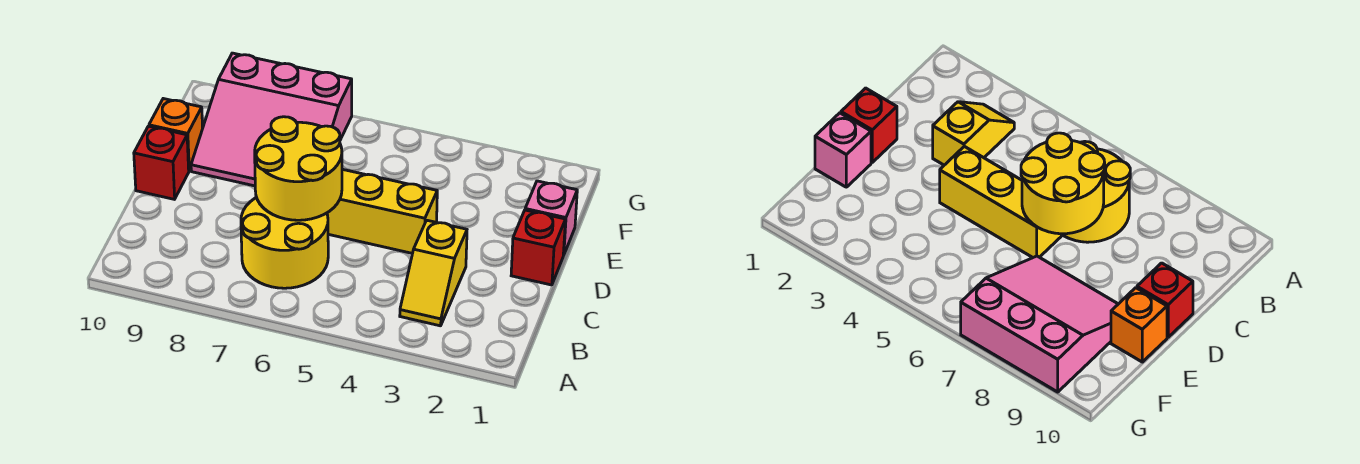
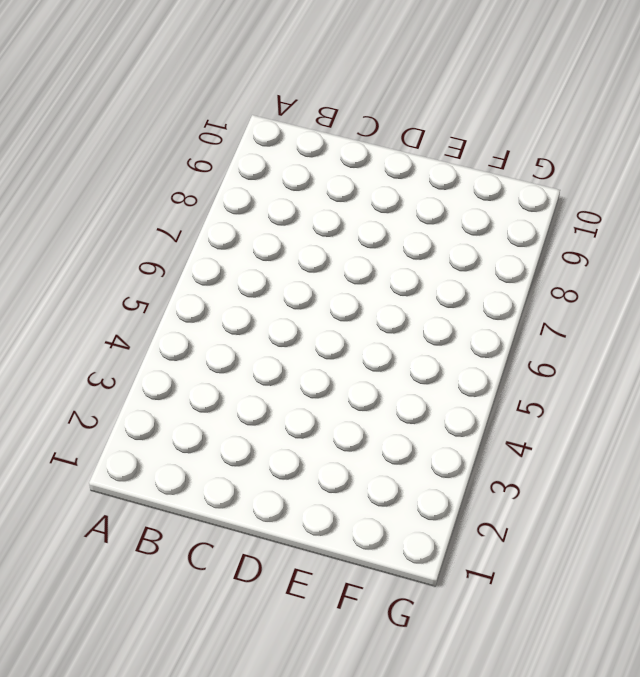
none -> yellow 1x2 slope [400,220,467,326]
none -> yellow 2x2 round brick [241,197,328,288]

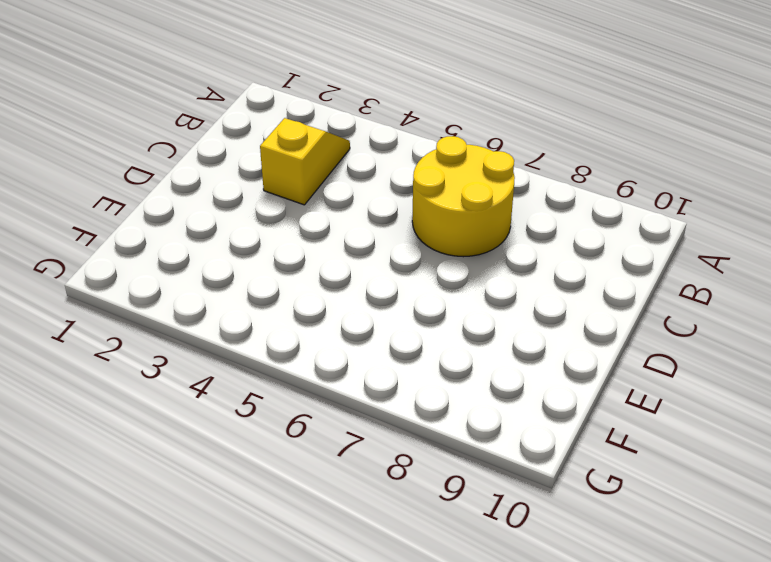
none -> red 1x1 brick [511,210,565,285]
none -> yellow 1x3 brick [327,169,437,253]

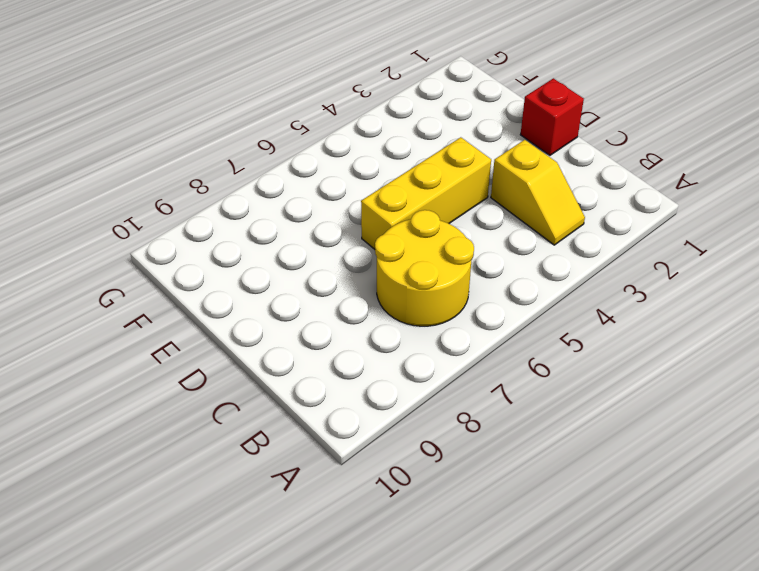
none -> red 1x1 brick [134,126,189,199]
none -> pink 1x1 brick [525,181,577,255]

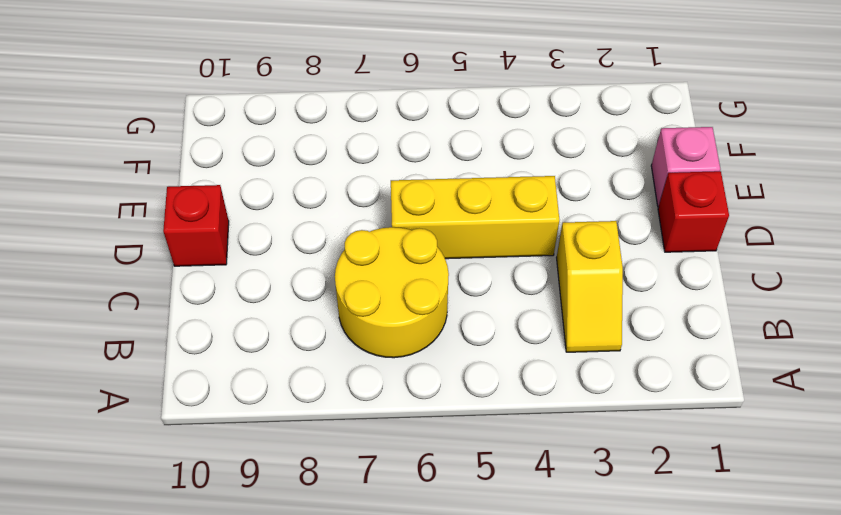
none -> pink 3x3 slope [191,53,352,186]
none -> orange 1x1 brick [149,99,203,171]

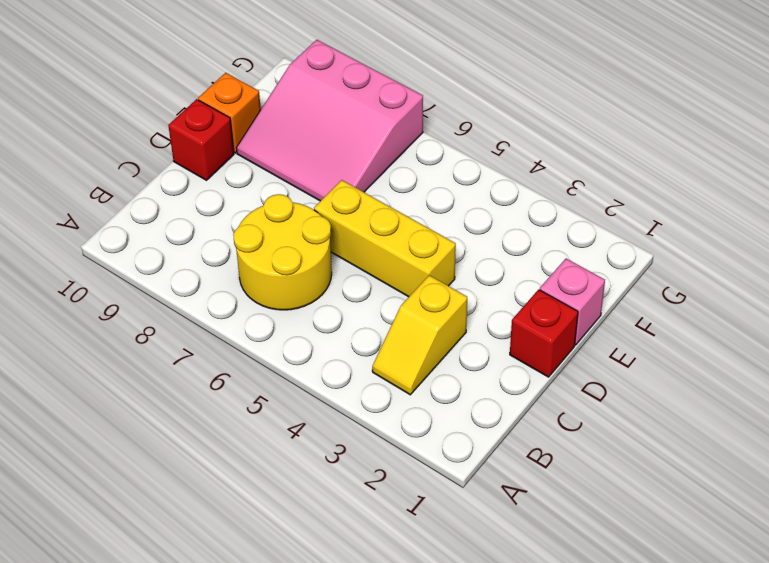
none -> yellow 2x2 round brick [255,117,342,220]

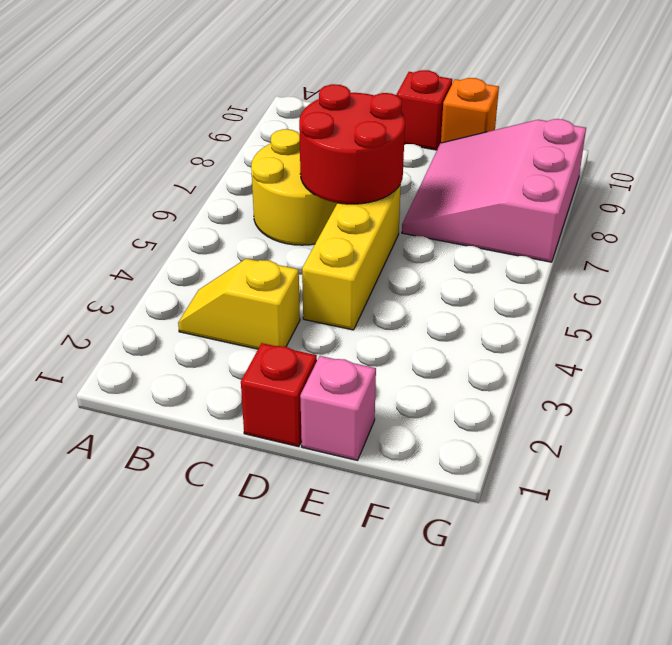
red 2x2 round brick [299,84,405,204] -> yellow 2x2 round brick [255,117,342,220]

